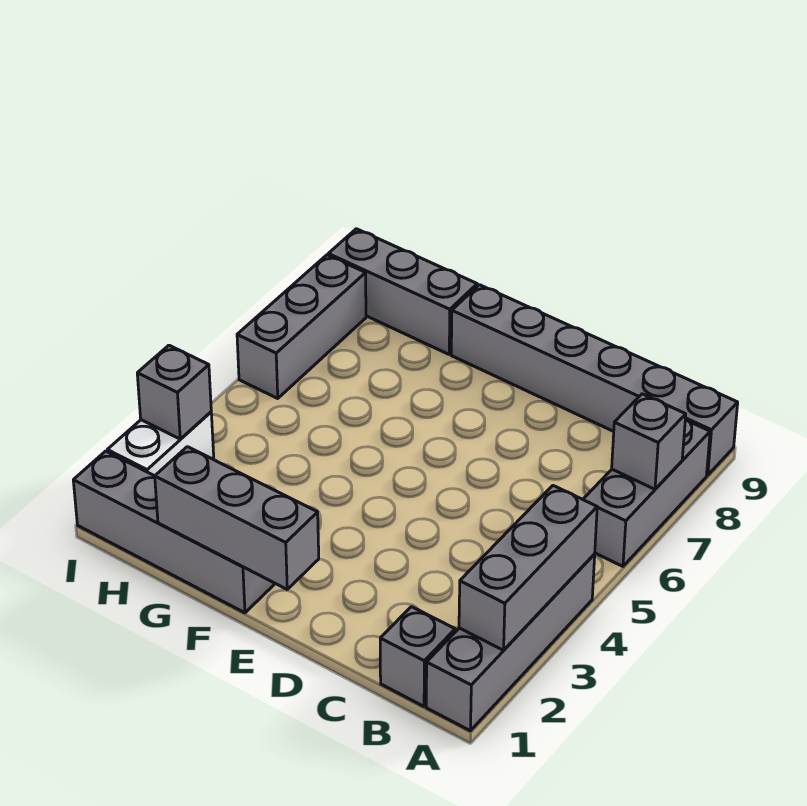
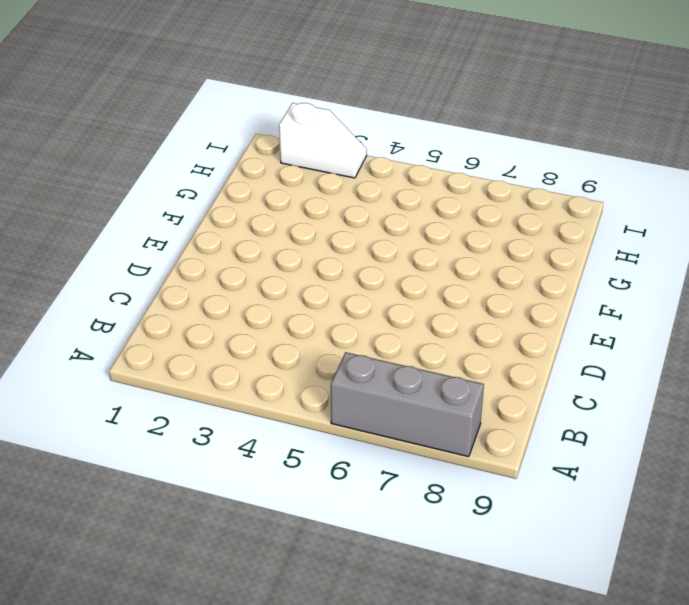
white 1x2 slope [279,103,367,178] -> white 1x2 brick [107,412,214,476]
none -> grey 1x4 brick [426,554,595,731]
none -> grey 1x6 brick [451,285,738,475]
none -> grey 1x1 brick [380,607,455,706]

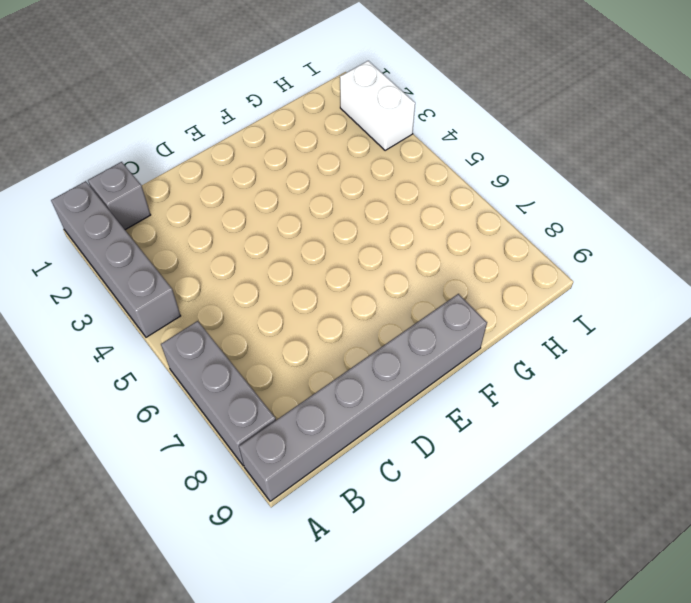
none -> grey 1x4 brick [73,451,275,613]
none -> grey 1x3 brick [328,229,477,354]
none -> grey 1x3 brick [237,255,366,398]

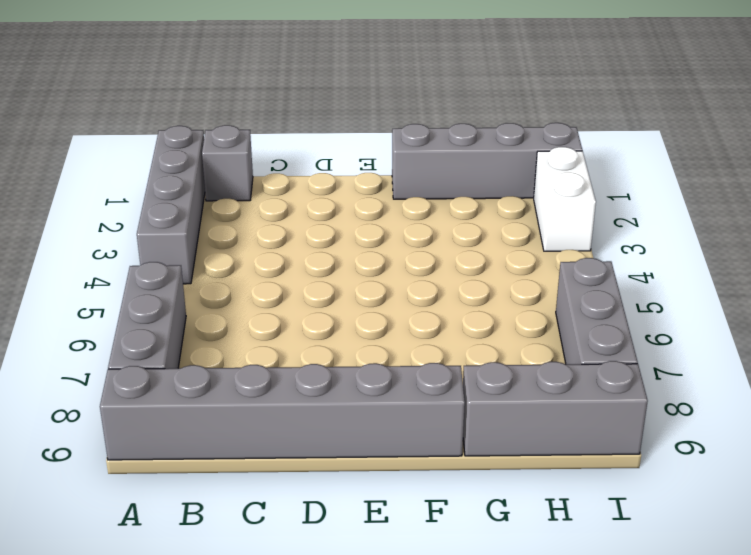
none -> grey 1x3 brick [459,486,597,650]
none -> grey 1x1 brick [612,394,686,489]
none -> grey 1x3 brick [155,447,319,589]

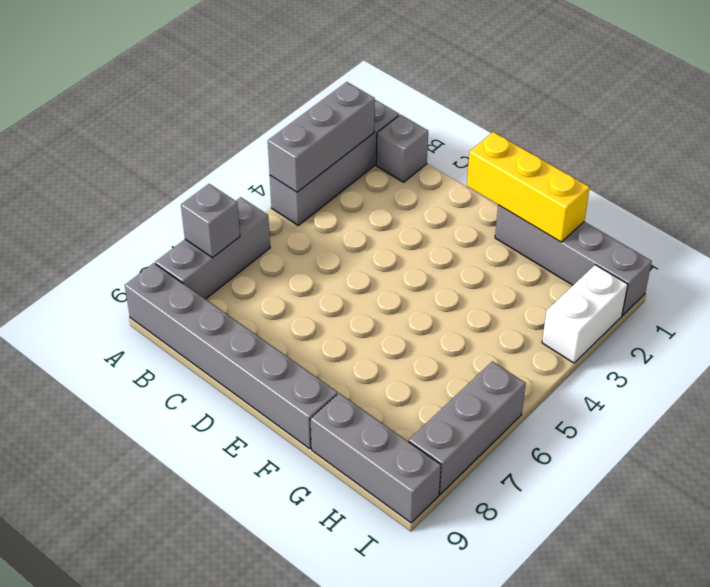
yellow 1x3 brick [467,132,590,242] -> grey 1x3 brick [155,447,319,589]
none -> grey 1x1 brick [137,345,211,439]

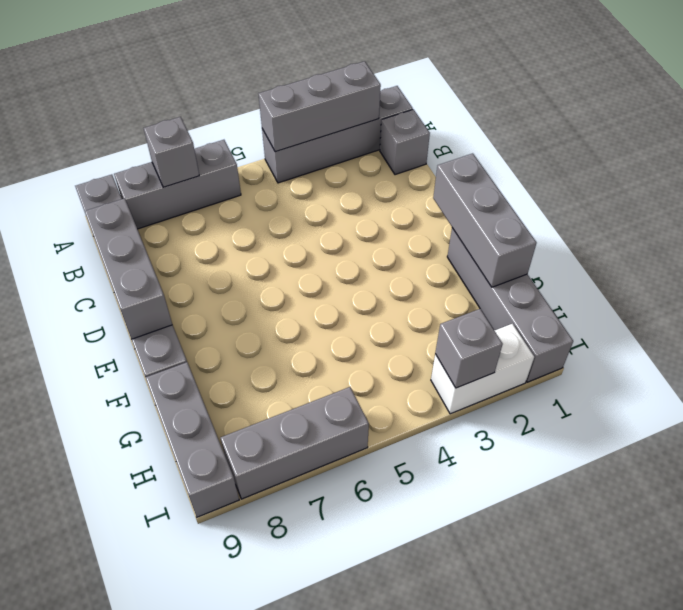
grey 1x3 brick [84,198,172,339] -> none

